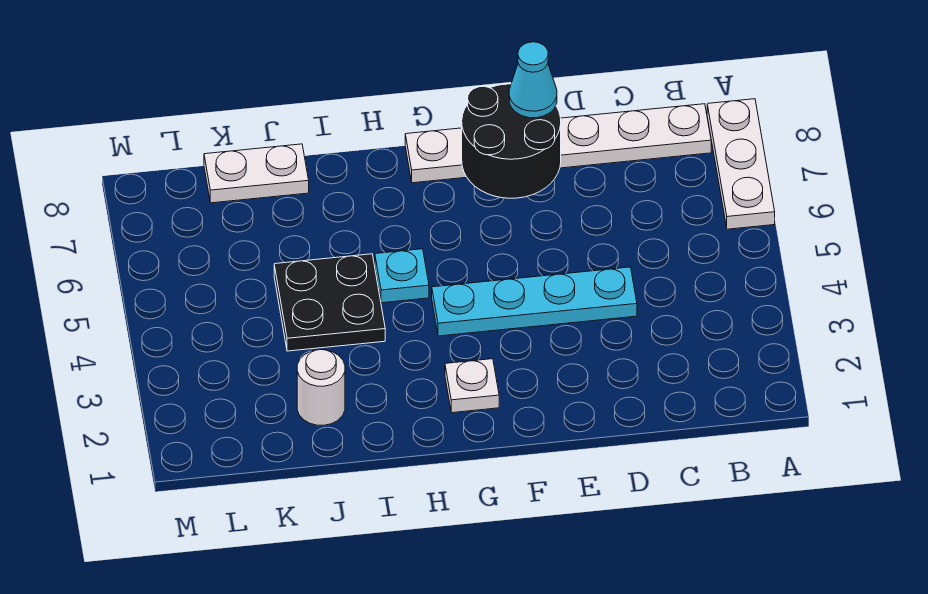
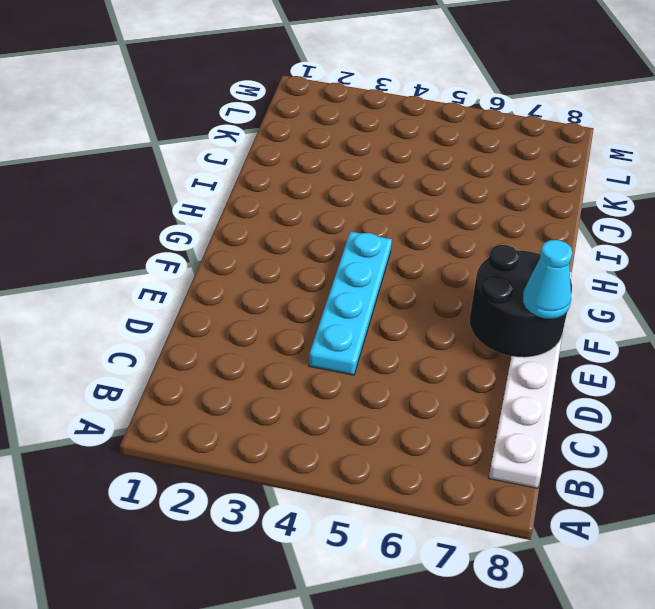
none -> white 1x3 plate [707,99,775,229]
none -> white 1x1 plate [445,359,499,413]

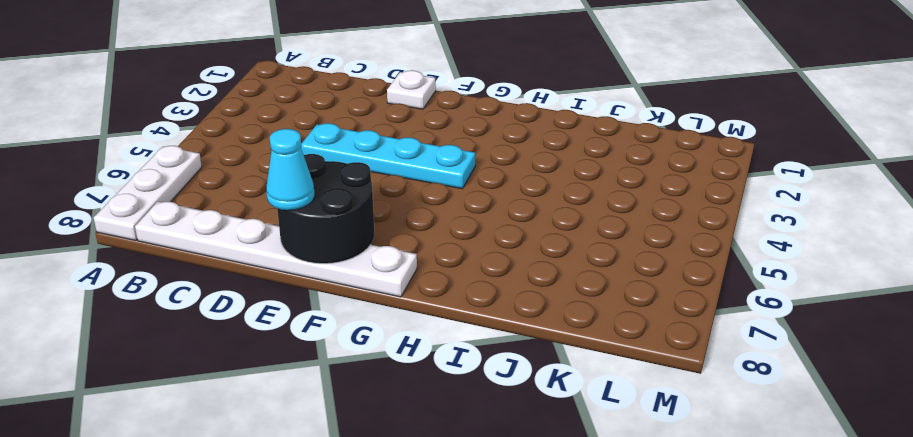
white 1x1 plate [387,70,436,109] -> white 1x1 plate moved to [445,359,499,413]
none -> cyan 1x1 plate [375,249,429,303]
none -> black 2x2 plate [274,254,385,351]

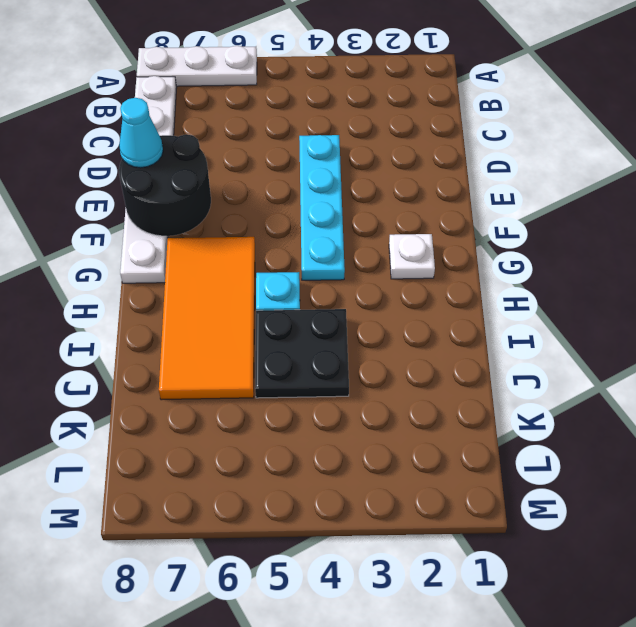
orange 2x4 tile [159,237,255,400] -> none
none -> white 1x1 round brick [297,350,345,425]
none -> white 1x2 plate [204,144,309,203]

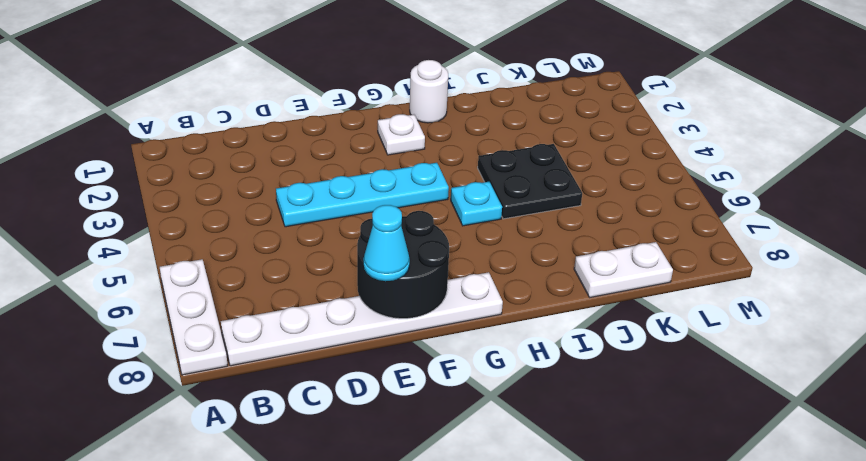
white 1x1 round brick [410,60,448,123] -> white 1x1 round brick moved to [297,350,345,425]

